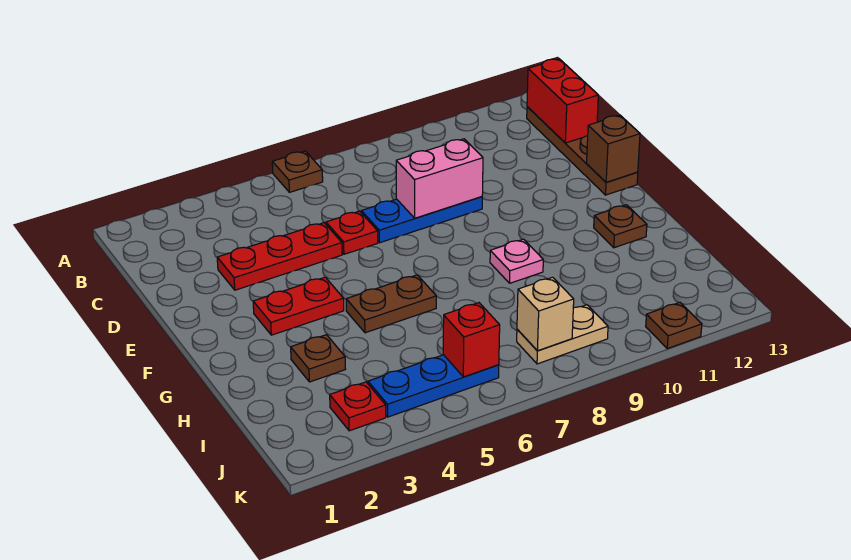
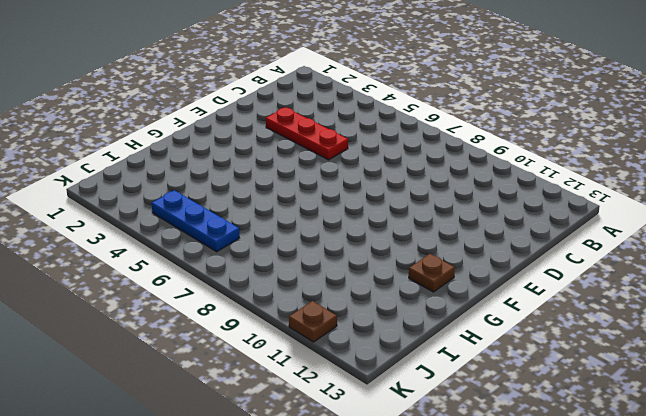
none -> brown 1x1 plate [272,151,323,192]
none -> brown 1x4 plate [527,107,638,195]
none -> red 1x1 plate [326,211,378,254]

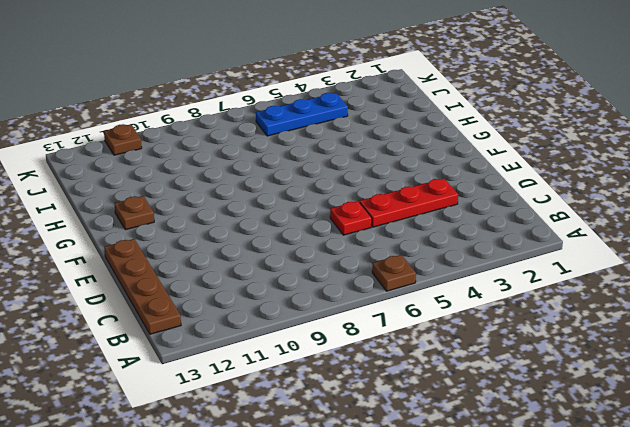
none -> blue 1x3 plate [361,197,482,243]
none -> red 1x2 plate [253,277,344,335]
none -> brown 1x2 plate [346,275,436,333]

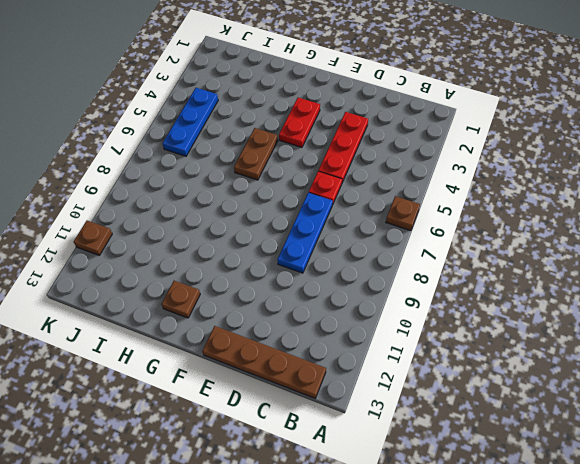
none -> pink 1x1 plate [490,239,543,283]
none -> brown 1x1 plate [291,335,345,382]
none -> red 1x1 plate [330,382,386,431]

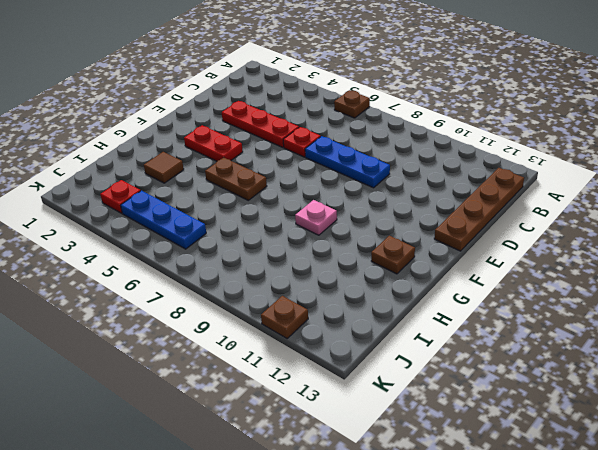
brown 1x1 tile [144,152,184,183] -> brown 1x1 plate [291,335,345,382]
none -> tan 1x2 plate [517,305,608,364]
none -> red 1x2 brick [527,59,598,143]
none -> pink 1x2 brick [396,139,483,218]

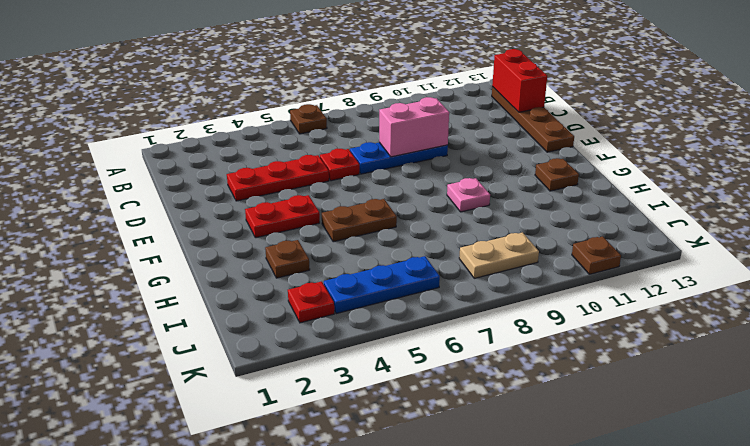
none -> brown 1x1 brick [587,115,640,182]
none -> red 1x1 brick [443,303,500,377]
none -> tan 1x1 brick [517,277,574,351]

